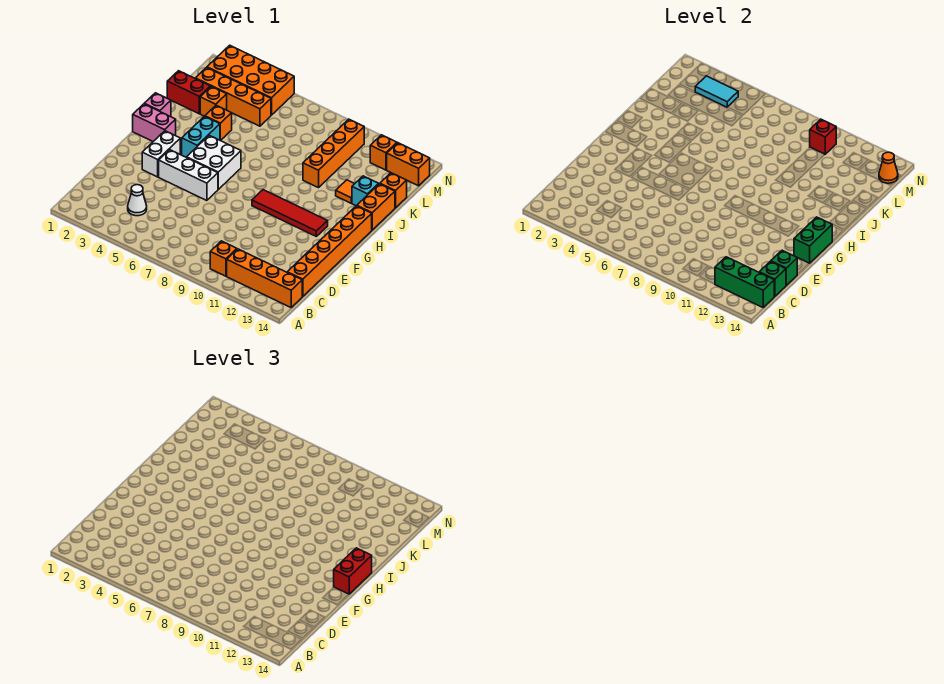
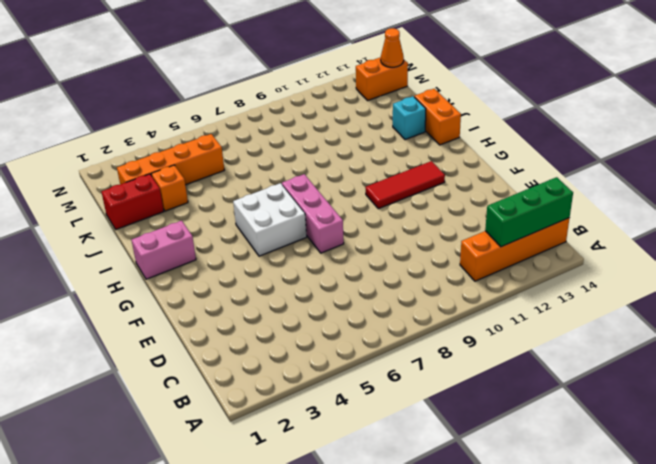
pink 1x3 brick [282,174,344,253] -> none
red 1x3 tile [365,161,445,209] -> red 1x4 tile [252,190,328,236]
none -> orange 1x1 brick [210,241,237,276]
none -> white 1x1 cone [128,185,147,216]
none -> orange 1x6 brick [287,206,372,297]
none -> white 1x2 brick [142,131,180,177]

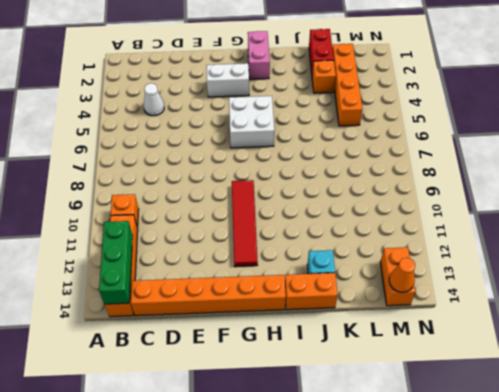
none -> white 1x3 brick [159,150,218,201]
none -> cyan 1x2 brick [182,116,220,157]
none -> pink 1x1 brick [144,93,171,117]
none -> orange 1x1 brick [205,105,232,141]

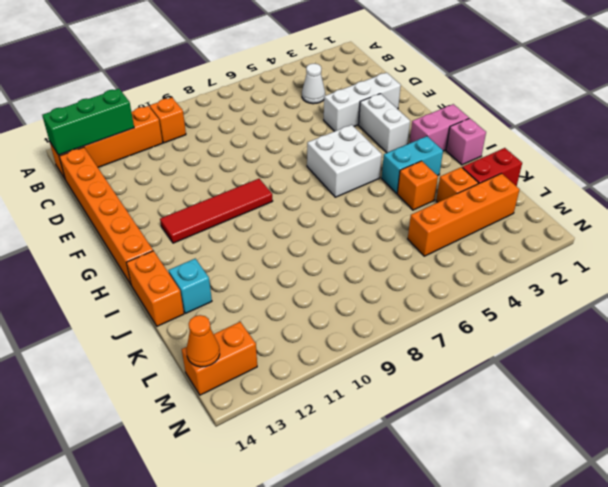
white 1x3 brick [324,73,401,131] -> white 1x3 brick moved to [159,150,218,201]
cyan 1x2 brick [382,136,443,193] -> cyan 1x2 brick turned to [182,116,220,157]
none -> orange 1x4 brick [303,119,364,188]
none -> orange 1x1 tile [336,180,354,203]
none -> orange 1x1 brick [380,173,407,208]
none -> orange 2x4 brick [207,45,294,115]

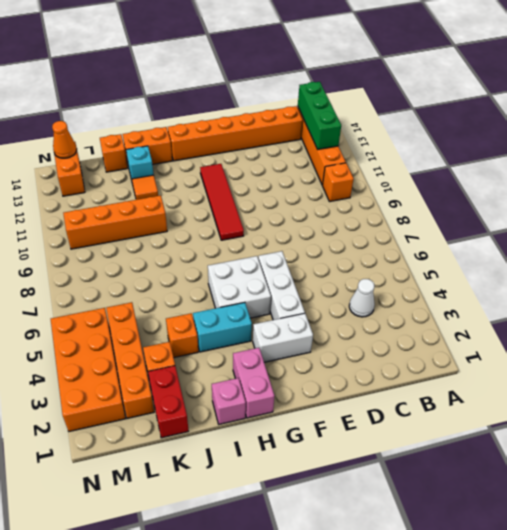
none -> orange 1x1 brick [370,135,397,170]
none -> green 1x1 brick [759,261,786,297]
none -> green 1x1 brick [771,250,797,285]
none -> green 1x2 brick [794,217,832,263]

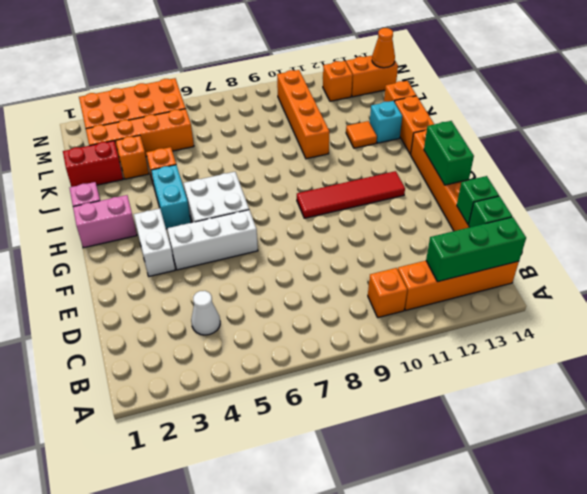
none -> cyan 1x2 tile [695,76,738,107]
none -> red 1x1 brick [810,119,836,154]
none -> red 1x2 brick [334,548,372,594]

